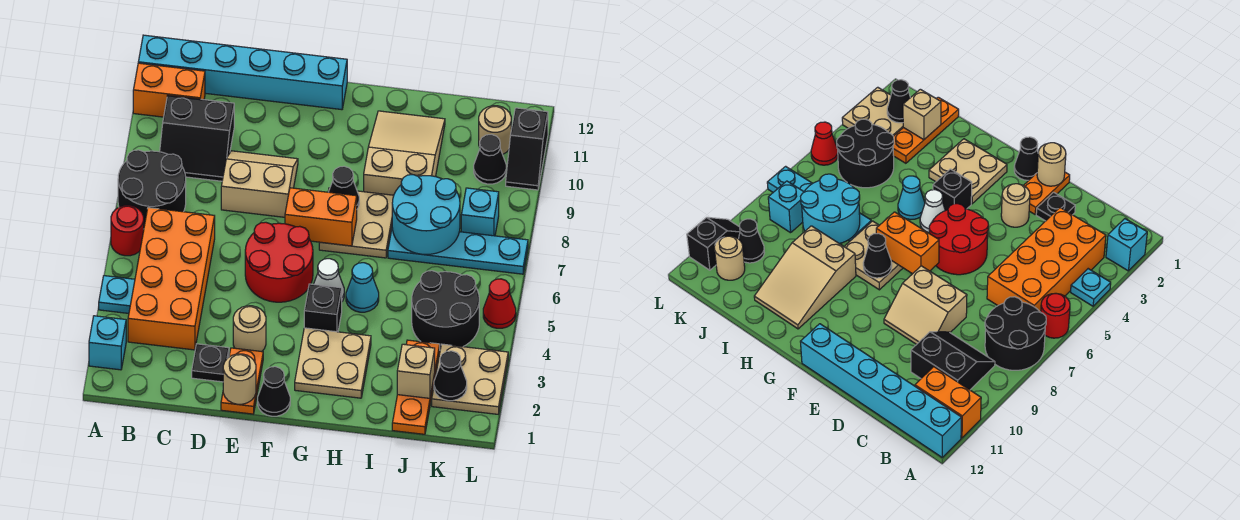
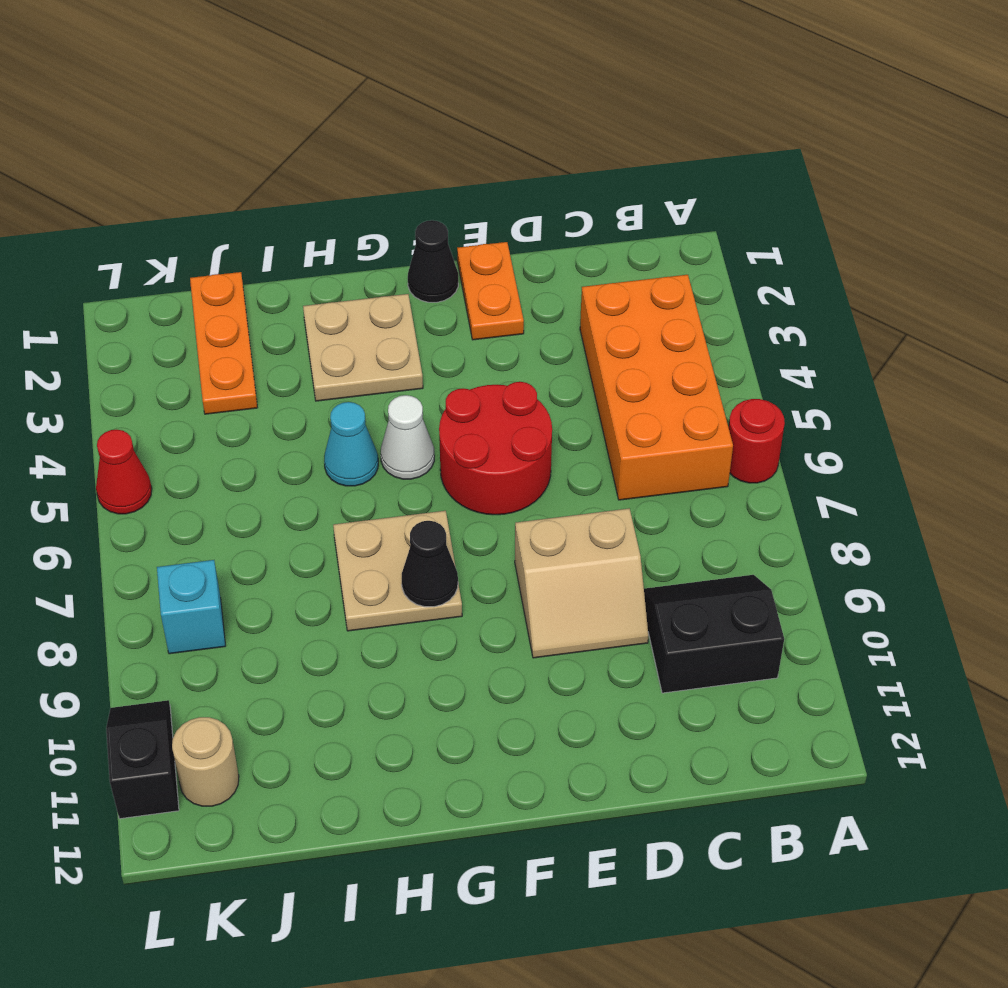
none -> cyan 1x1 brick [89,316,126,370]
none -> cyan 1x1 plate [99,276,135,313]
none -> black 2x2 round brick [118,150,186,226]
none -> orange 1x2 brick [133,63,205,117]

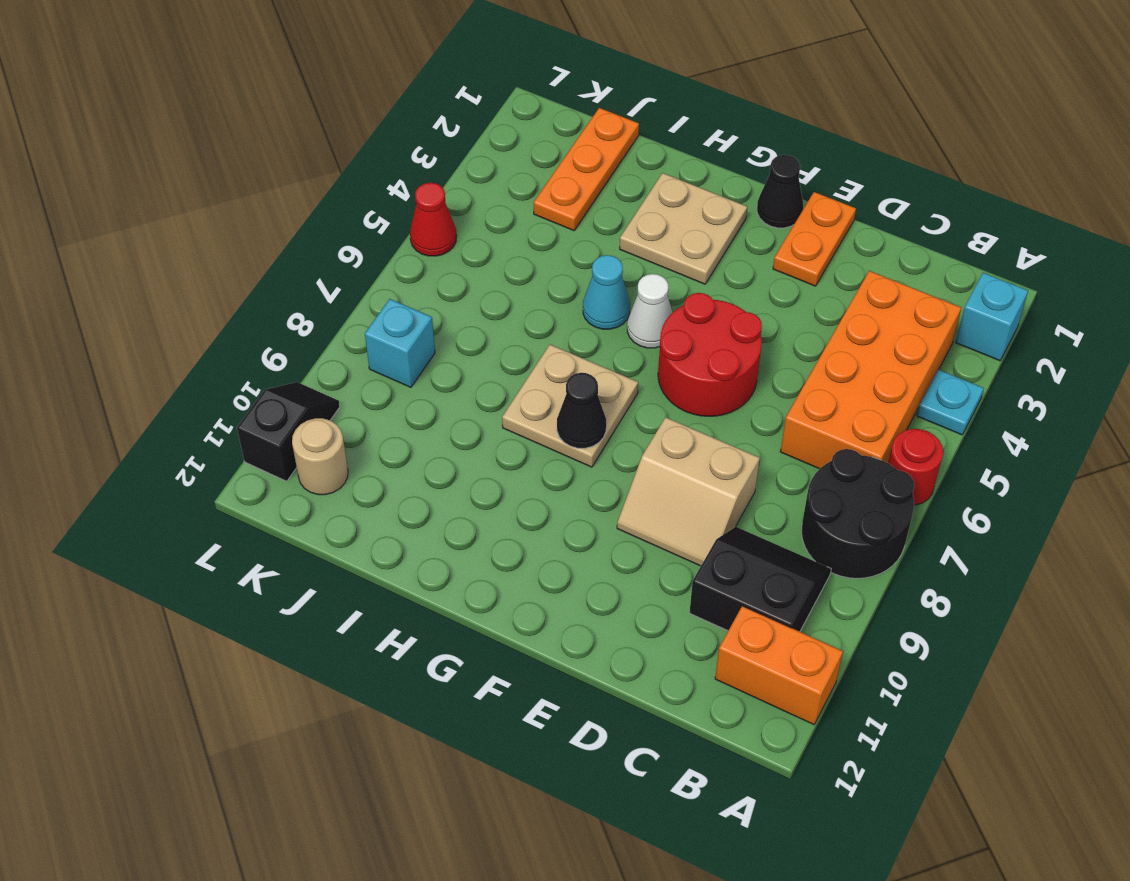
none -> cyan 1x6 brick [138,35,347,110]
none -> black 1x1 plate [192,344,229,382]
none -> tan 1x1 round brick [233,306,266,352]
none -> black 1x1 brick [304,284,342,332]

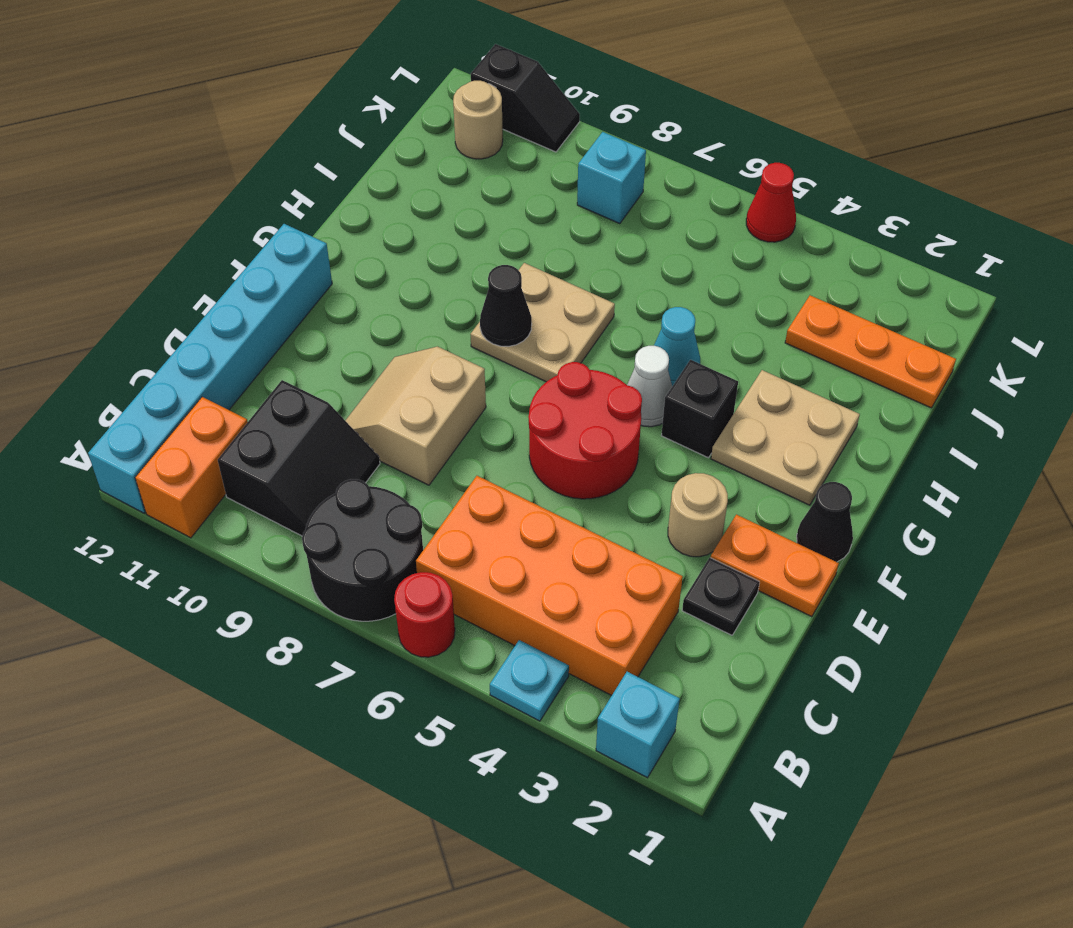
none -> tan 2x3 slope [364,111,445,195]
none -> cyan 1x4 plate [388,228,528,274]
none -> black 2x2 round brick [412,271,479,349]
none -> tan 2x2 plate [432,344,508,414]

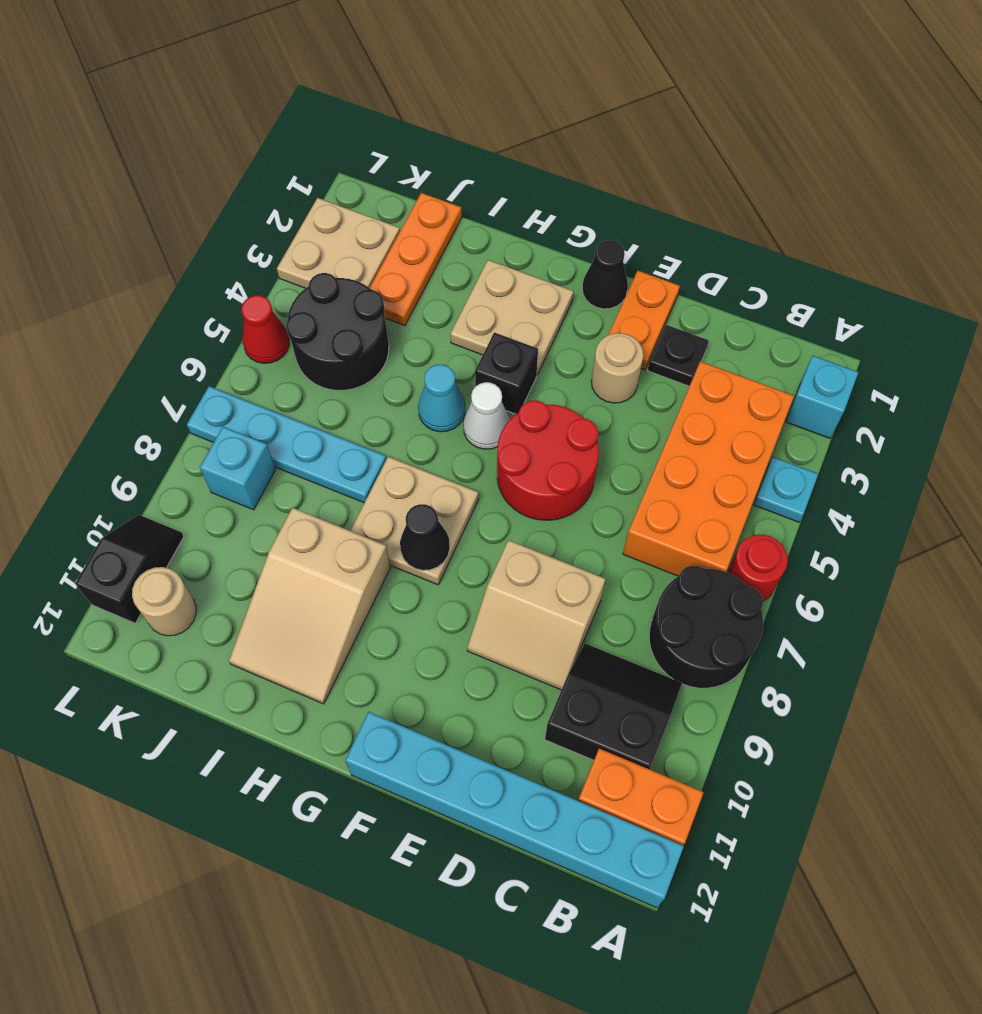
none -> black 1x1 cone [474,135,506,184]
none -> tan 1x1 round brick [223,354,256,404]
none -> orange 1x2 brick [285,188,357,246]
none -> cyan 2x2 round brick [392,175,460,255]

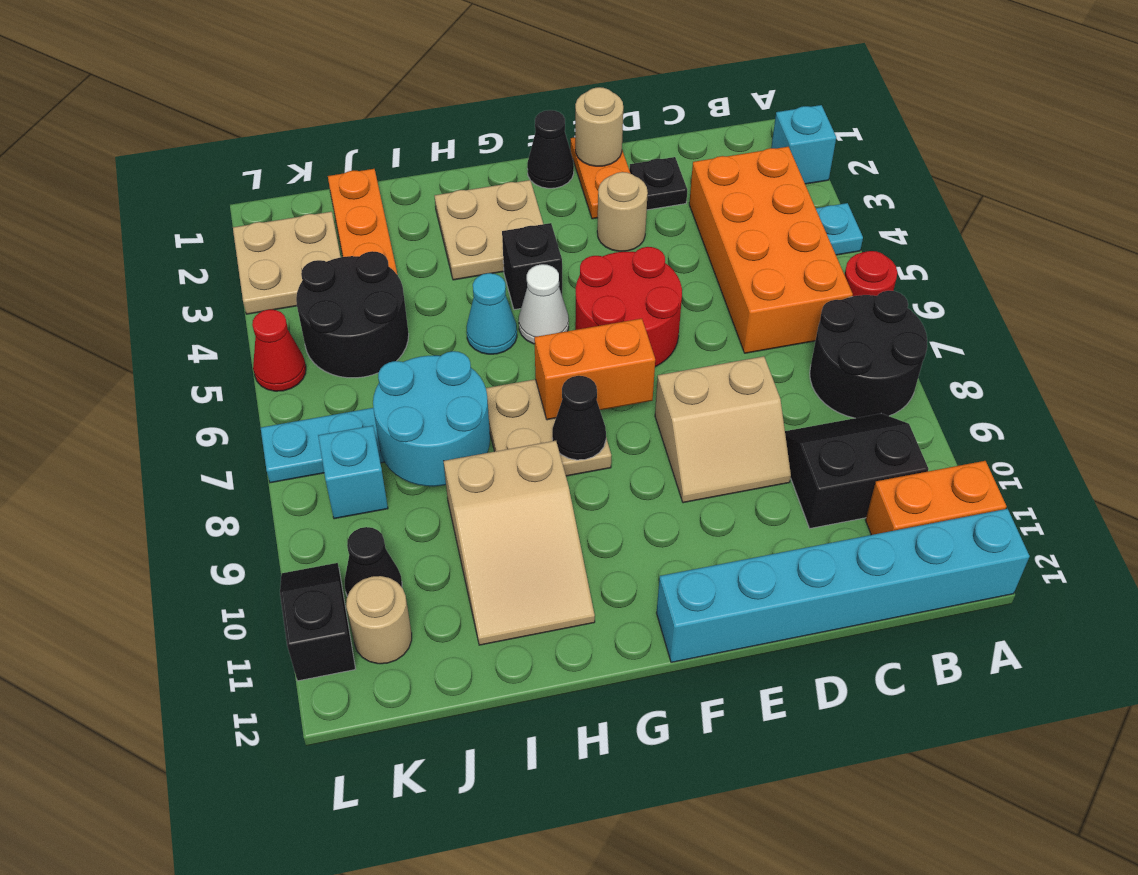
none -> tan 1x1 brick [397,344,435,398]
none -> black 1x1 cone [434,351,467,401]

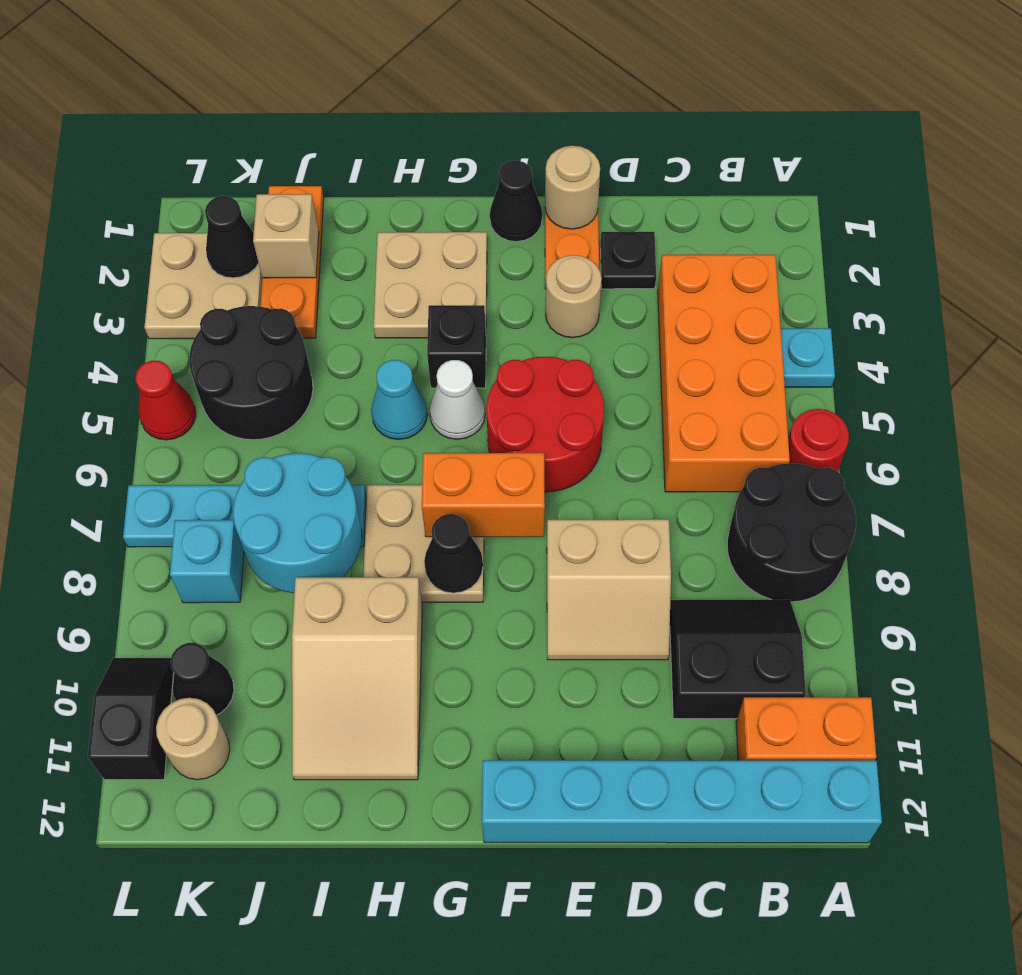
none -> cyan 1x1 brick [89,316,126,370]

